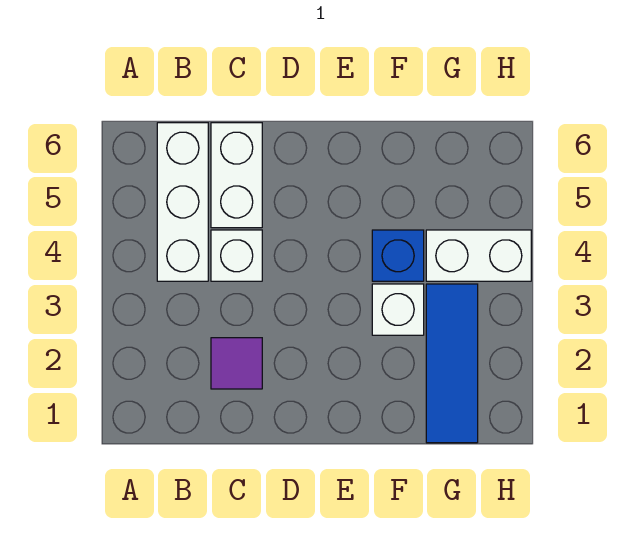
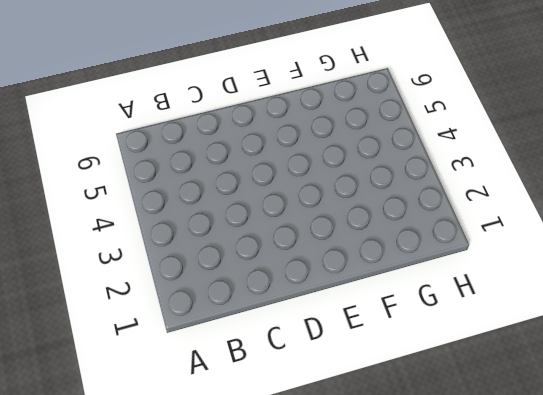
none -> white 1x3 brick [157,123,208,281]
none -> purple 1x1 tile [211,338,262,389]

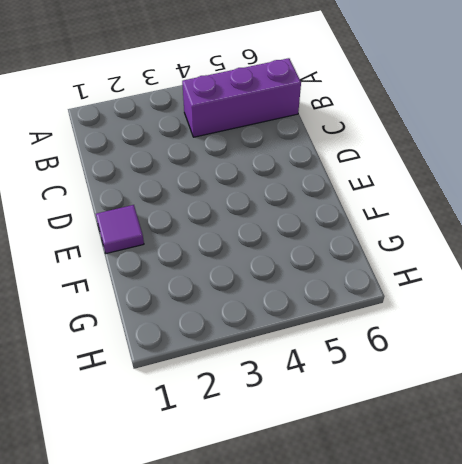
purple 1x3 brick [182,58,301,137] -> white 1x3 brick [157,123,208,281]
purple 1x1 tile [96,205,144,253] -> purple 1x1 tile moved to [211,338,262,389]
none -> white 1x1 brick [211,230,262,281]
none -> white 1x2 brick [211,123,262,228]

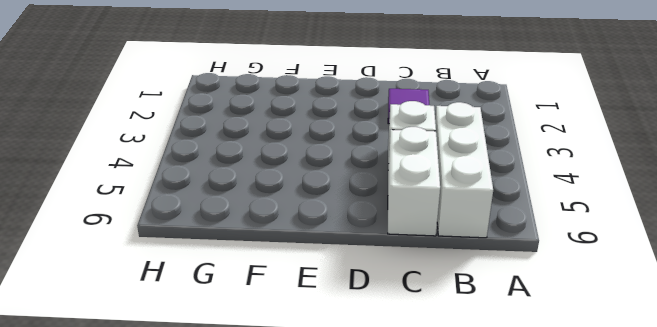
none -> white 1x1 brick [372,284,424,335]
none -> blue 1x1 brick [372,230,424,281]

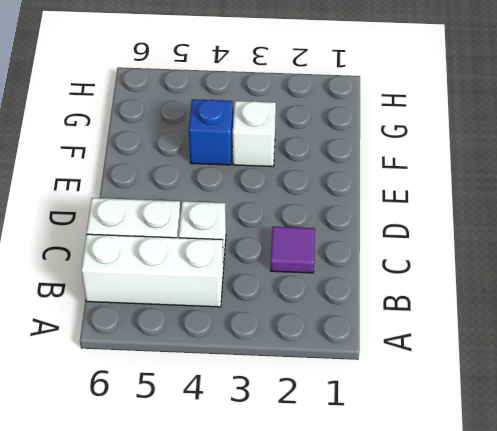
none -> blue 1x3 tile [426,284,478,443]
none -> white 1x2 brick [426,230,531,281]

